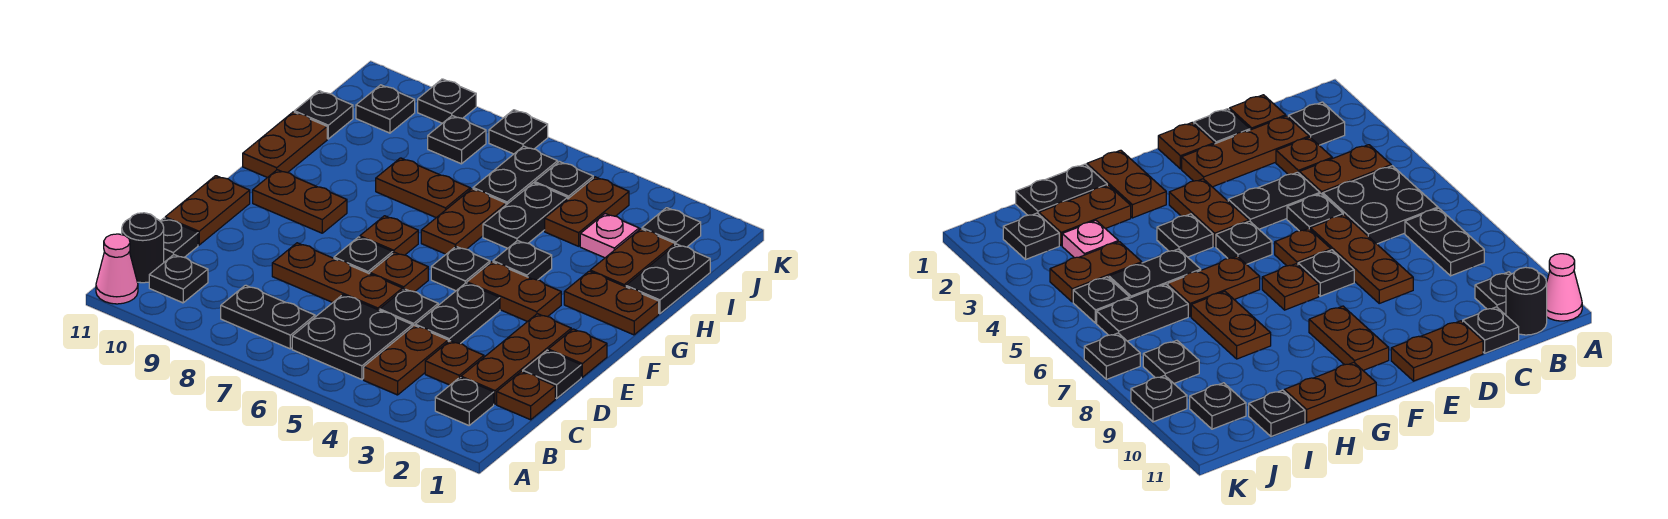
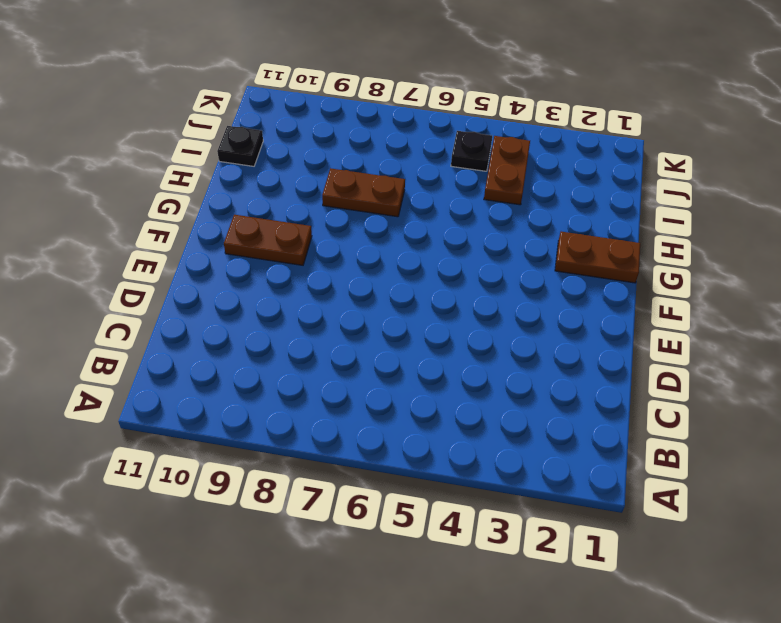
none -> pink 1x1 cone [96,234,138,304]
none -> black 1x1 plate [435,377,494,425]
none -> brown 1x2 plate [364,325,448,395]
none -> black 2x2 plate [292,295,412,380]

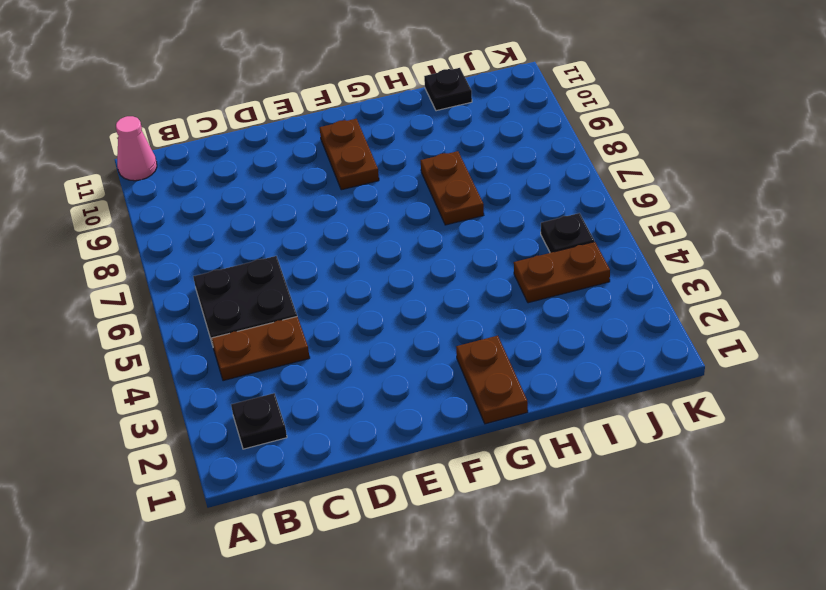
none -> black 1x2 plate [221,285,315,349]
none -> black 1x1 plate [149,255,208,303]
none -> black 1x1 round brick [122,213,164,283]
none -> brown 1x1 plate [497,371,555,420]

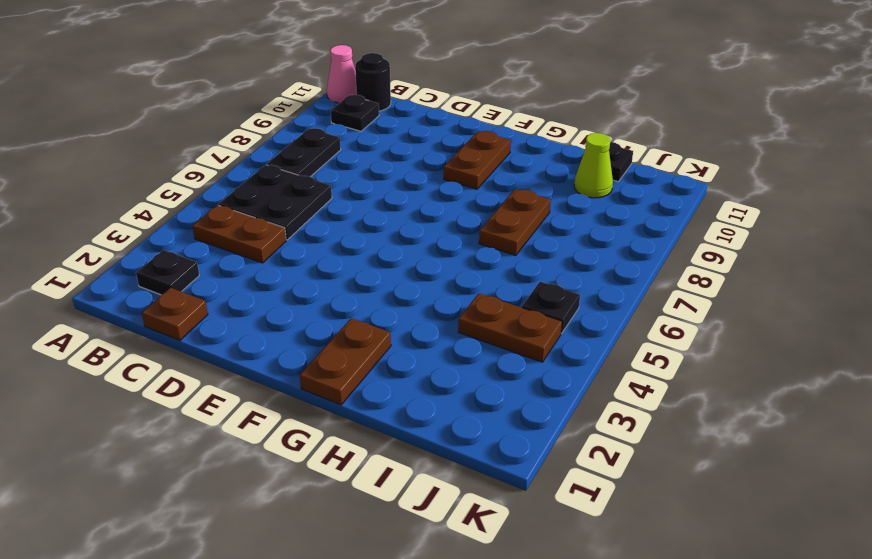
lime 1x1 cone [574,133,613,198] -> none
none -> brown 1x3 plate [461,314,571,404]
none -> brown 1x1 plate [425,341,484,385]
none -> black 1x1 plate [160,218,198,262]
none -> black 1x1 plate [523,350,581,398]

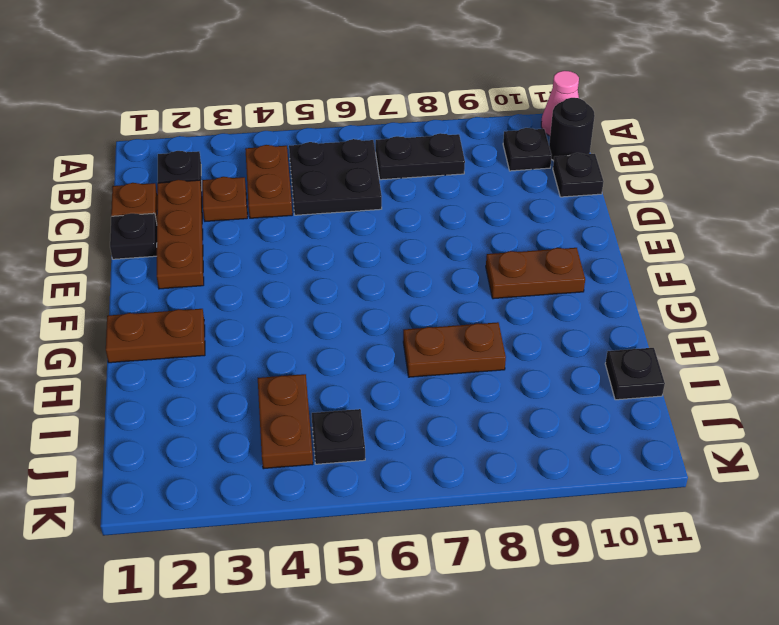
none -> black 1x2 plate [415,283,500,344]
none -> black 1x1 plate [380,289,438,327]
none -> brown 1x3 plate [272,243,403,310]
none -> brown 1x2 plate [165,176,250,245]

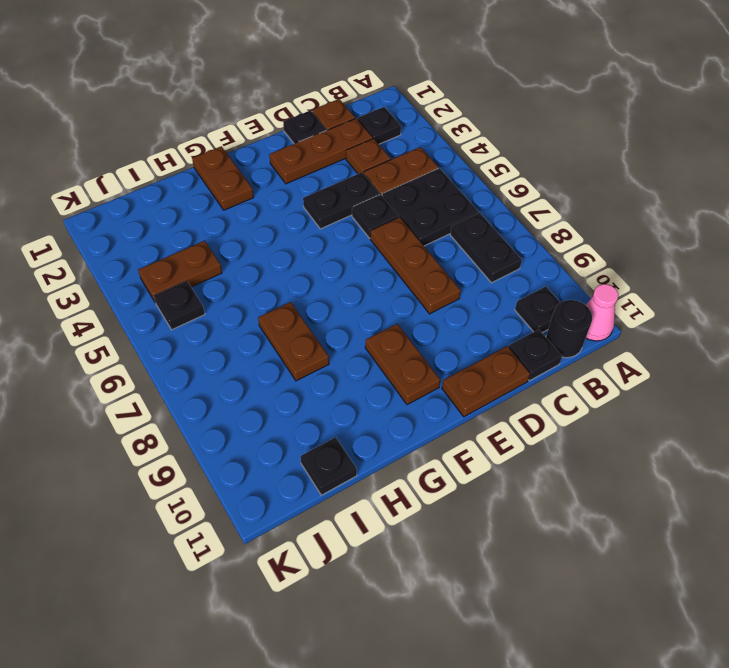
none -> brown 1x1 plate [548,329,607,377]
none -> brown 1x1 plate [370,252,428,292]
none -> black 1x1 plate [334,237,393,274]
none -> brown 1x2 plate [467,262,561,322]

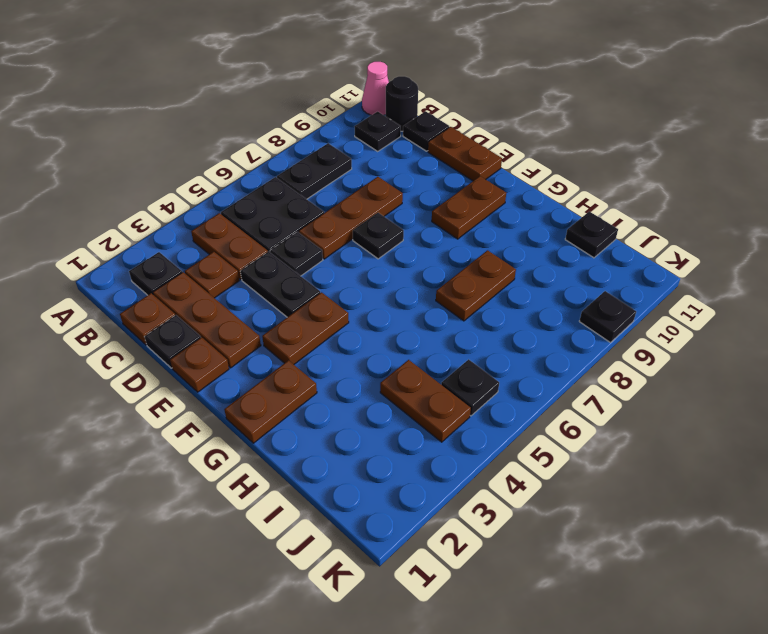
none -> brown 1x1 plate [370,252,428,292]
none -> black 1x1 plate [431,247,490,291]
none -> brown 1x1 plate [360,216,418,255]
none -> black 1x1 plate [493,241,552,280]

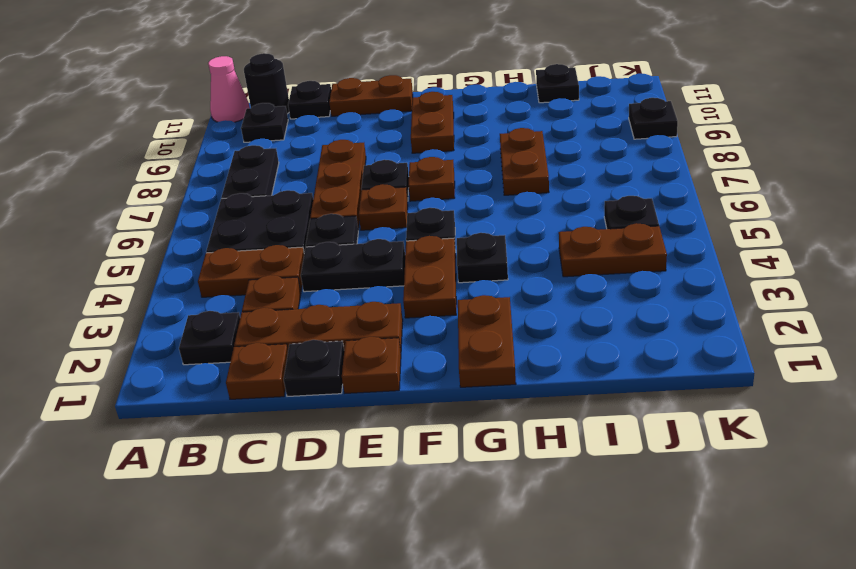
none -> brown 1x2 plate [421,189,506,254]
none -> brown 1x2 plate [243,112,327,178]
none -> black 1x2 plate [626,244,710,314]
none -> brown 1x2 plate [590,229,675,287]

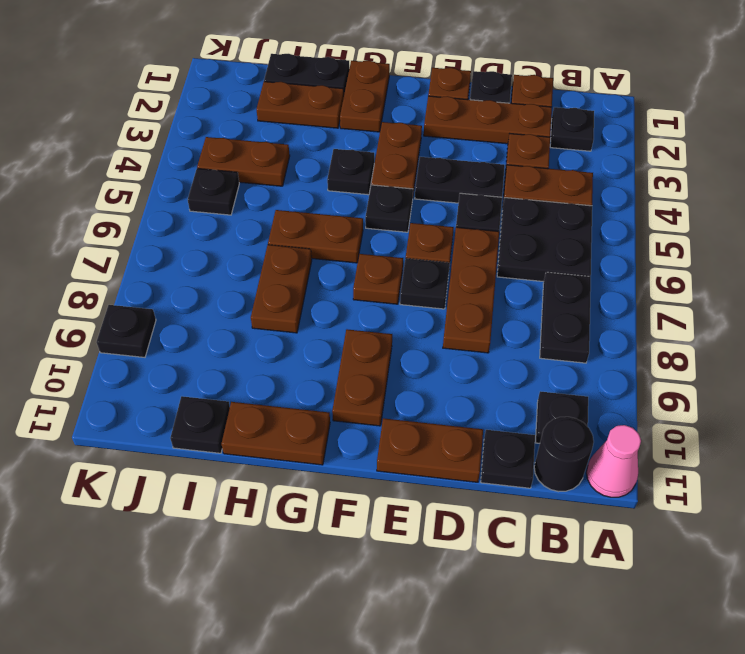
none -> black 1x2 plate [483,183,568,248]
none -> pink 1x1 plate [580,214,639,258]
none -> black 1x2 plate [473,146,558,205]
none -> black 1x1 plate [642,208,701,247]

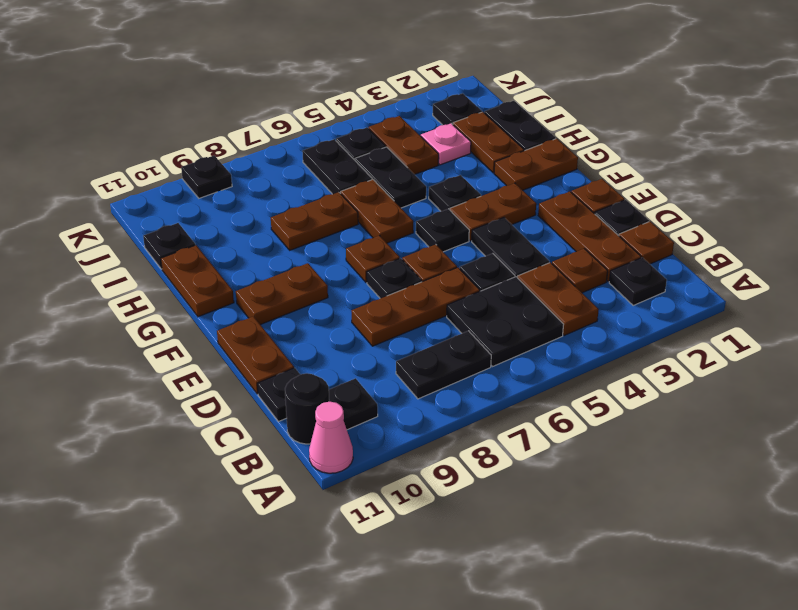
none -> black 1x1 plate [428,116,486,164]
none -> black 1x1 plate [356,85,415,133]
none -> black 1x1 plate [489,110,548,154]

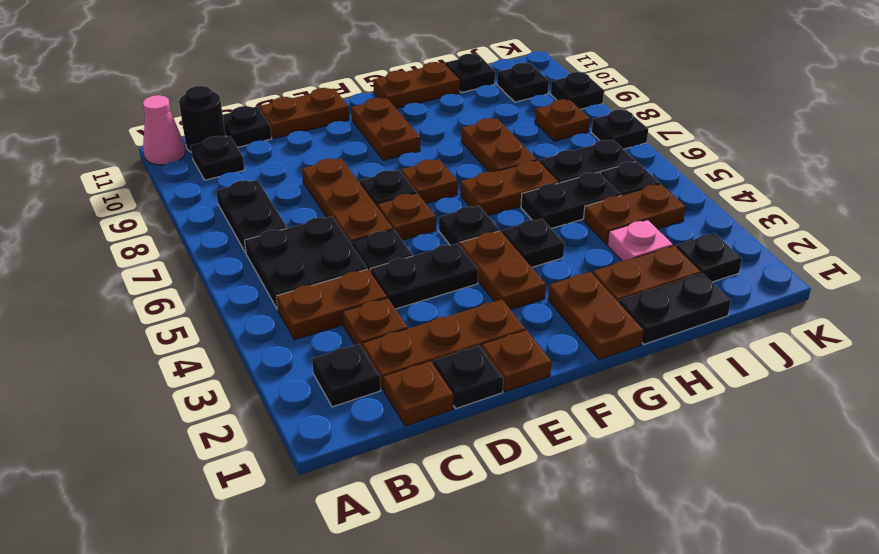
brown 1x1 plate [535,99,590,141] -> black 1x1 plate [428,116,486,164]

